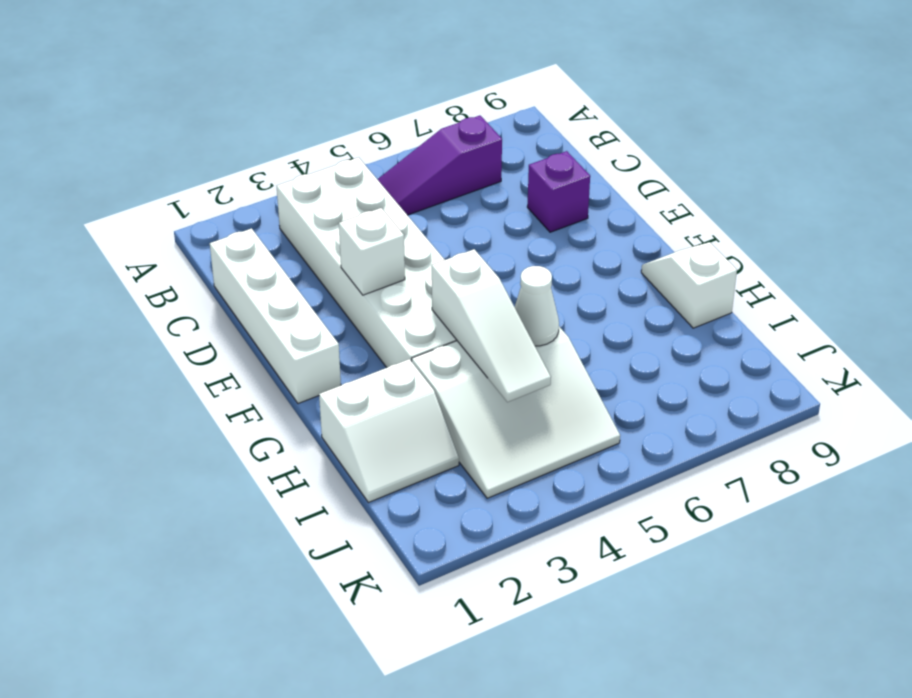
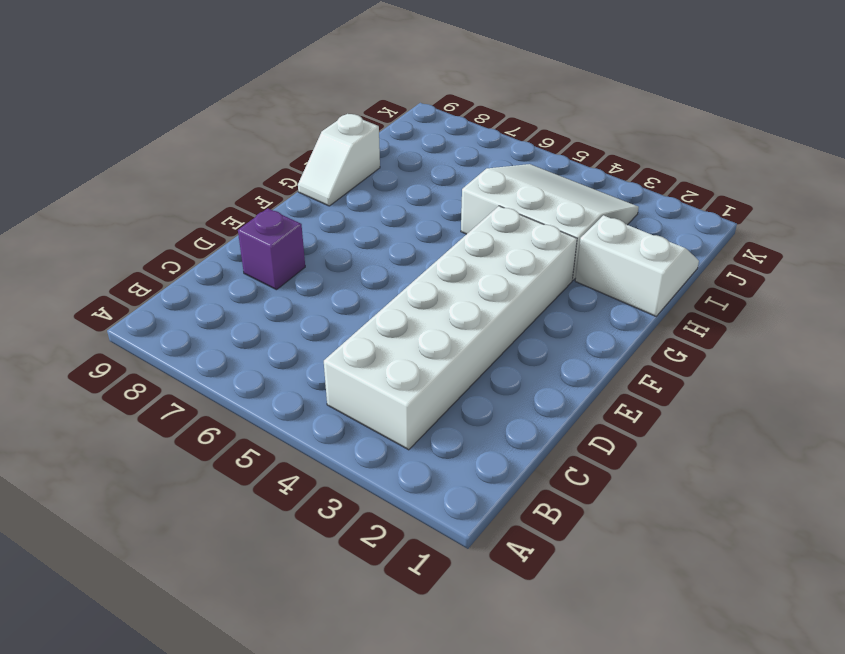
none -> purple 1x3 slope [377,116,502,215]
none -> white 1x4 brick [210,228,341,404]

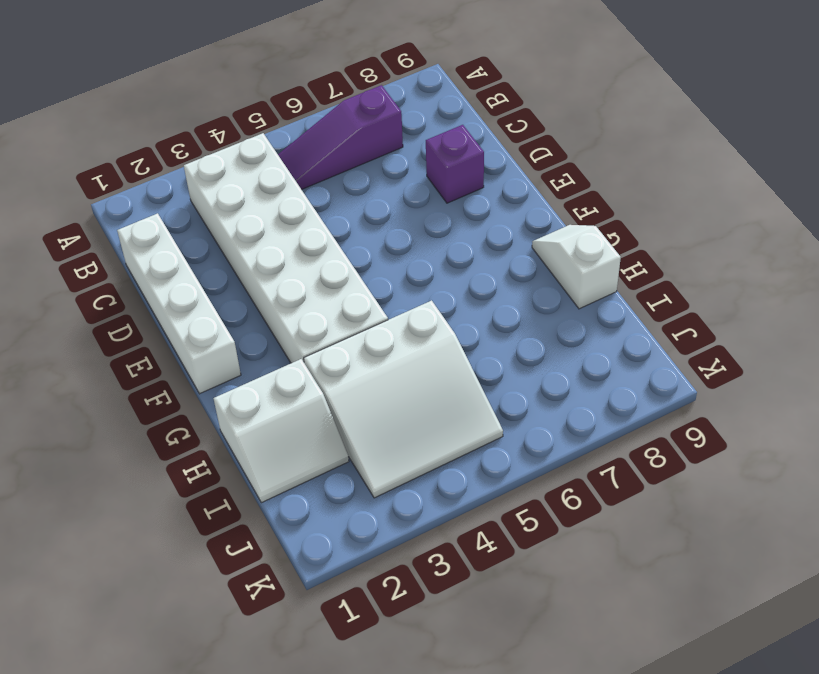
none -> white 1x1 brick [339,208,405,295]
none -> white 1x3 slope [432,249,551,402]

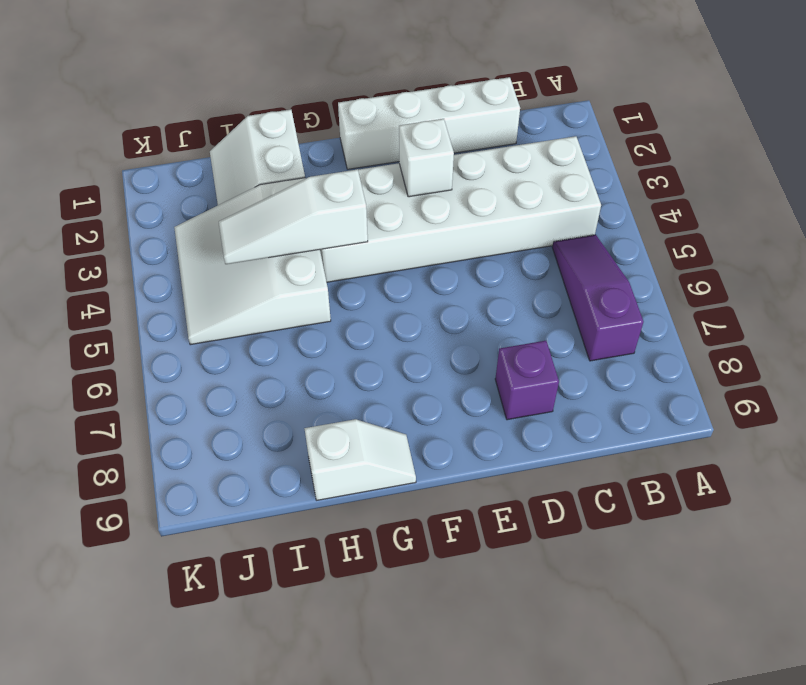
none -> white 1x1 cone [515,266,559,346]

